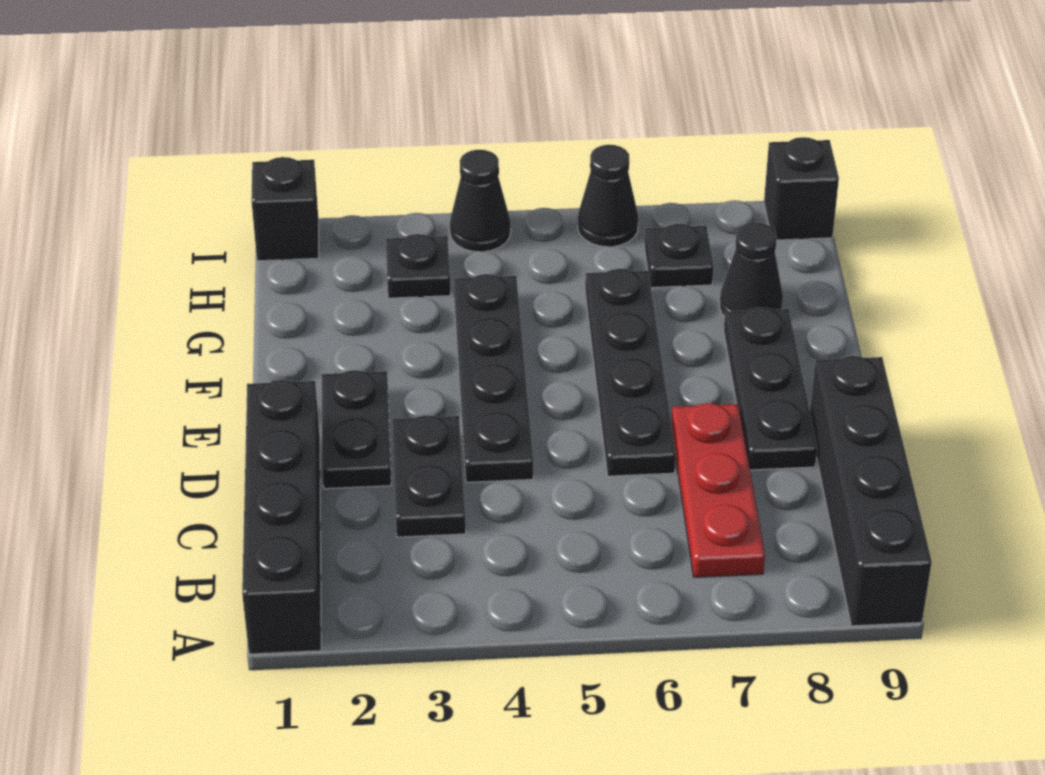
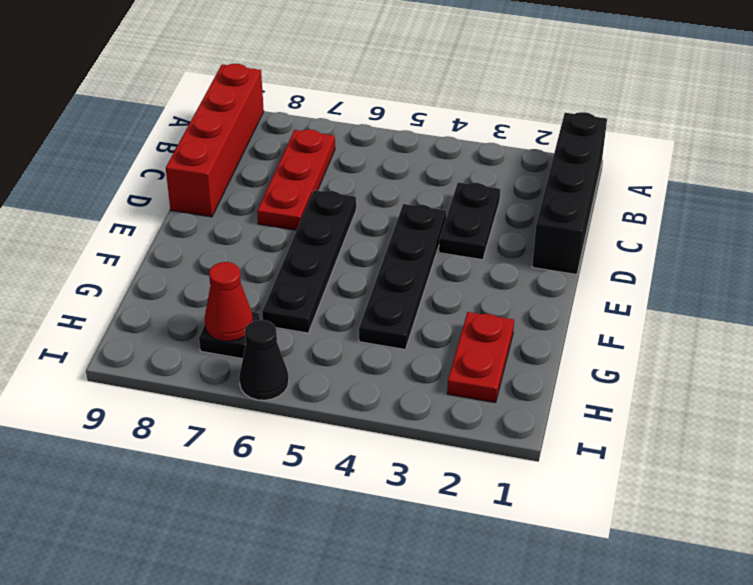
red 1x4 brick [166,64,264,217] -> black 1x4 brick [810,356,932,626]
red 1x2 plate [447,312,514,402] -> none
red 1x1 cone [204,262,253,341] -> none
none -> black 1x2 plate [321,370,391,489]
none -> black 1x3 plate [724,307,817,470]
none -> black 1x1 cone [720,222,783,316]

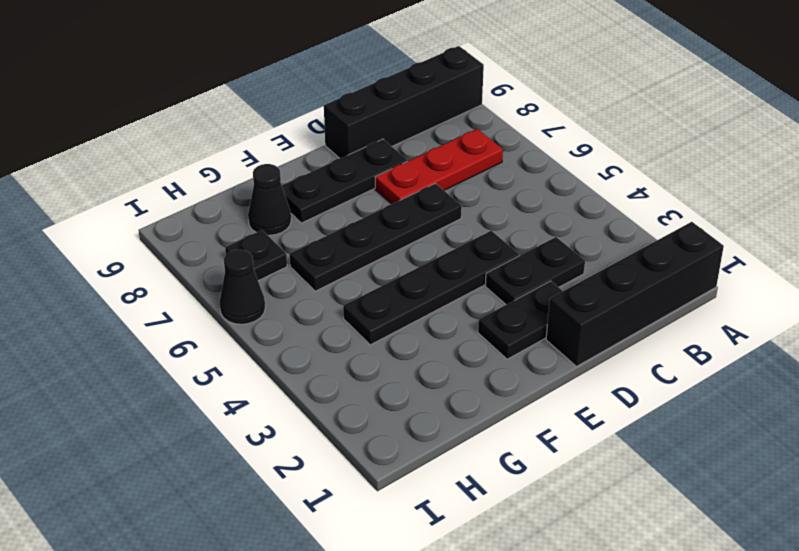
none -> black 1x1 plate [386,234,451,298]
none -> black 1x1 brick [251,157,319,261]
none -> black 1x1 cone [450,150,511,252]

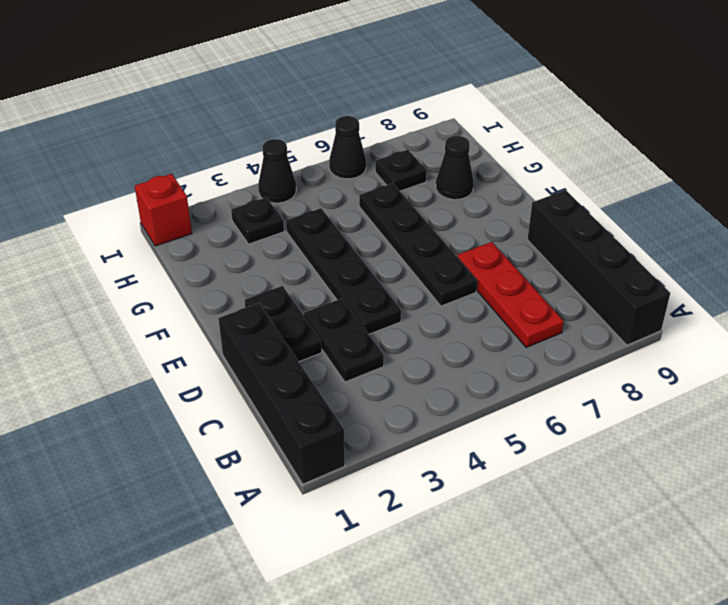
red 1x1 brick [135,174,192,246] -> black 1x1 brick [251,157,319,261]
none -> black 1x3 plate [724,307,817,470]
none -> black 1x1 brick [764,137,839,240]

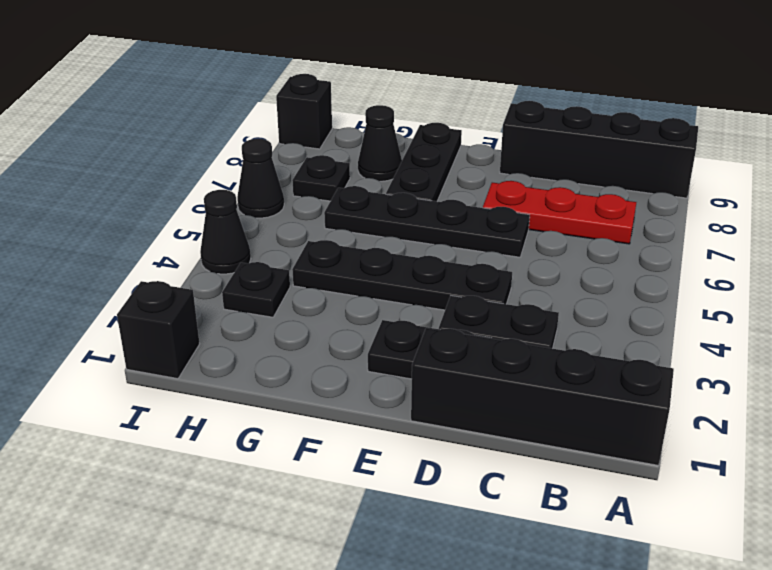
black 1x3 plate [386,123,462,201] -> black 1x3 plate turned to [724,307,817,470]

